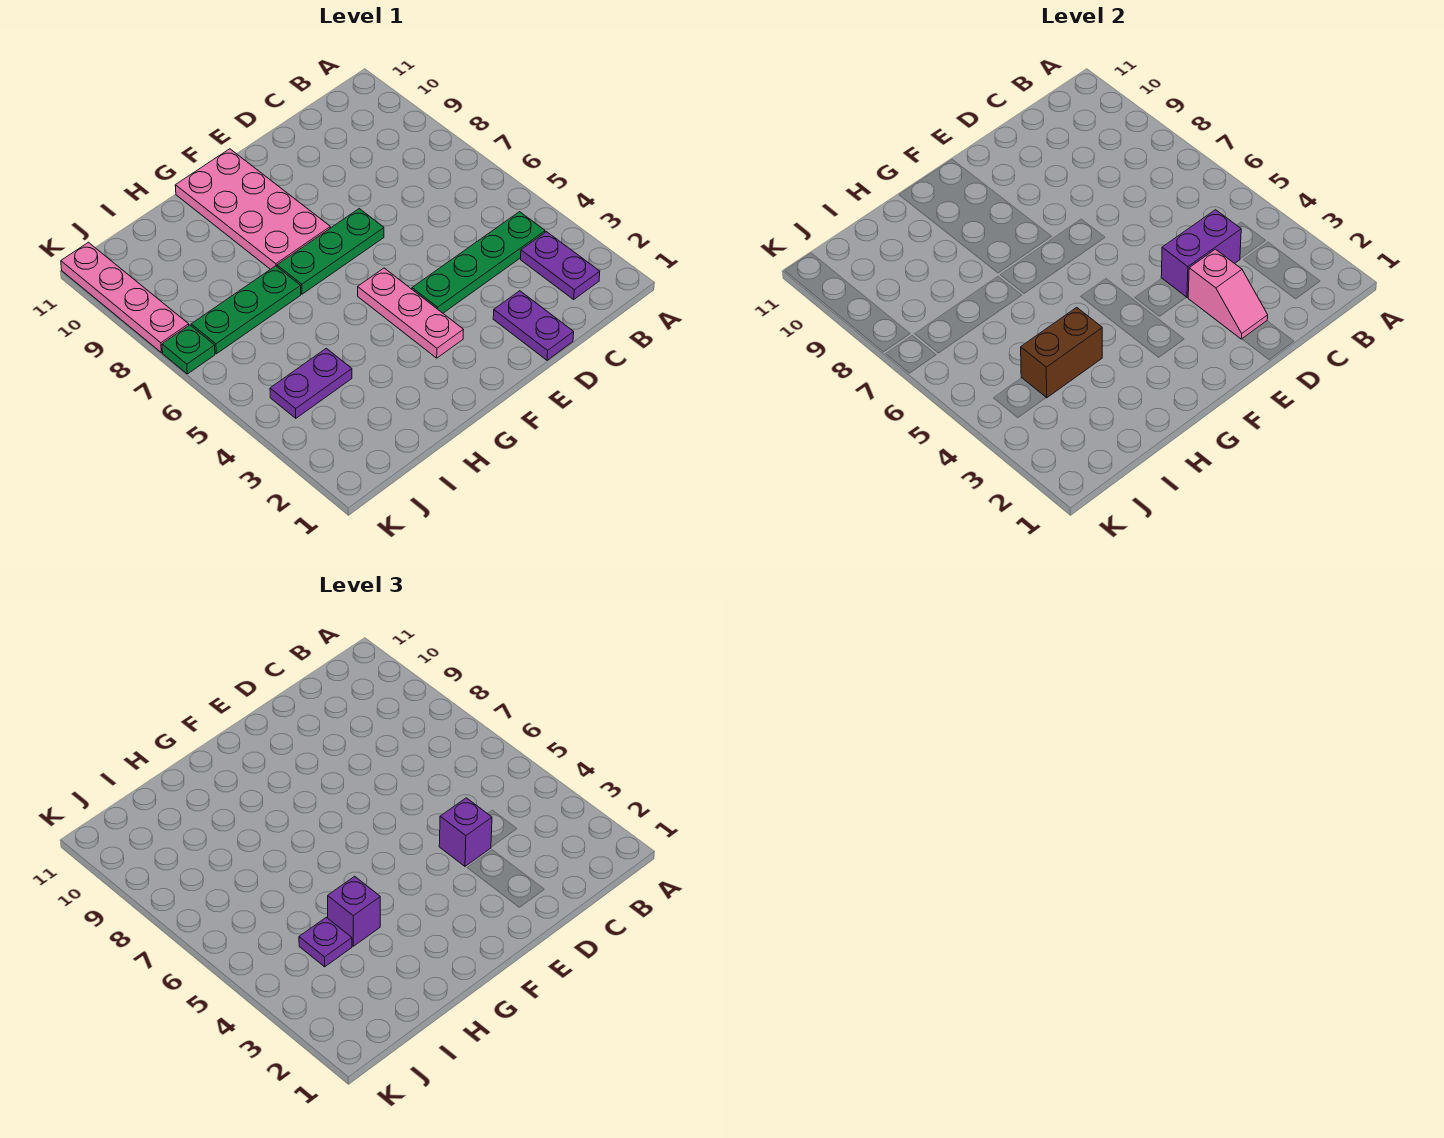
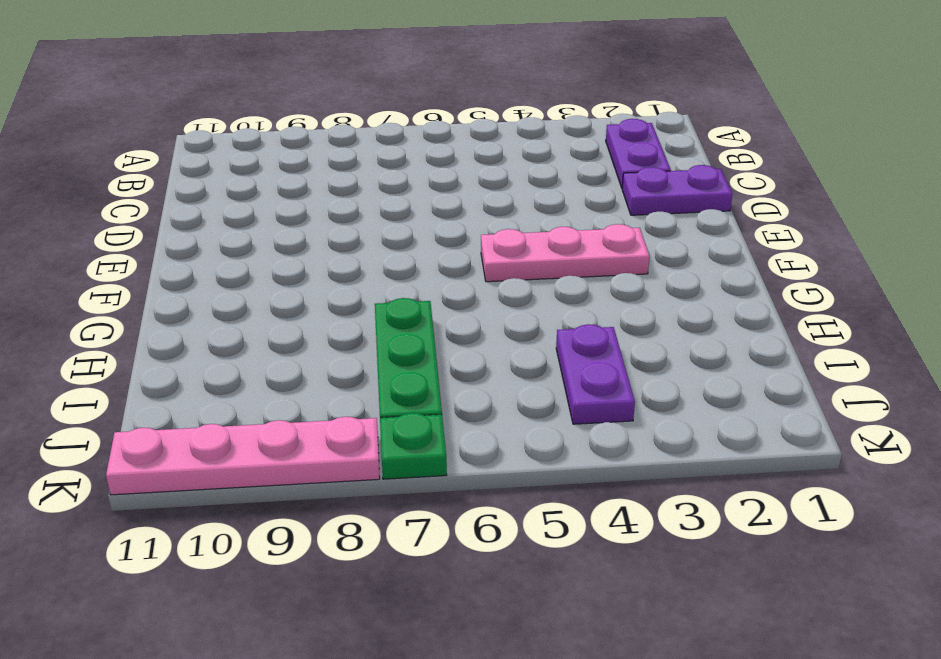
purple 1x2 plate [606,119,671,188] -> purple 1x2 plate turned to [521,232,600,299]
none -> green 1x4 plate [412,212,545,313]
none -> green 1x3 plate [277,209,384,294]
none -> pink 2x4 plate [175,149,330,269]

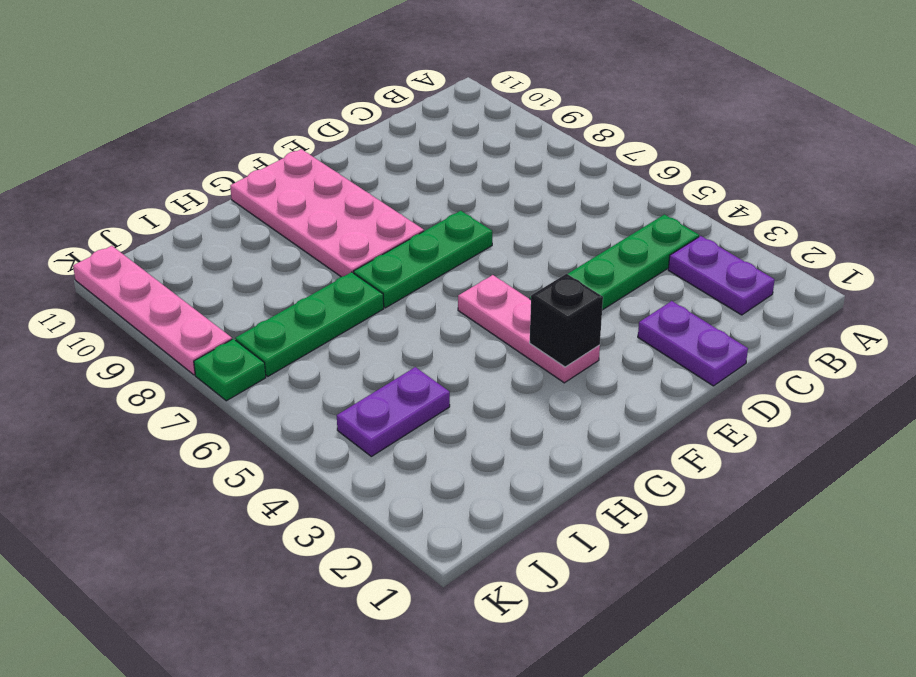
black 1x1 brick [530,274,603,367] -> none
none -> purple 1x2 brick [1161,210,1241,297]
none -> pink 1x2 slope [1188,249,1268,339]
none -> brown 1x2 brick [1021,307,1102,398]

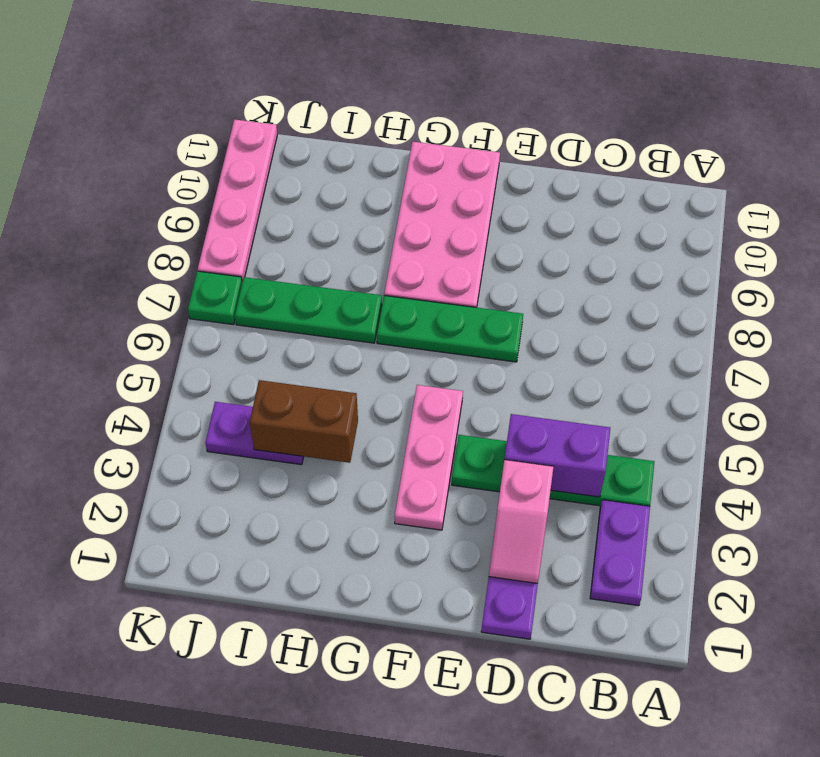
none -> purple 1x1 brick [439,798,492,866]
none -> purple 1x1 brick [328,876,380,946]
none -> purple 1x1 plate [299,917,352,967]

